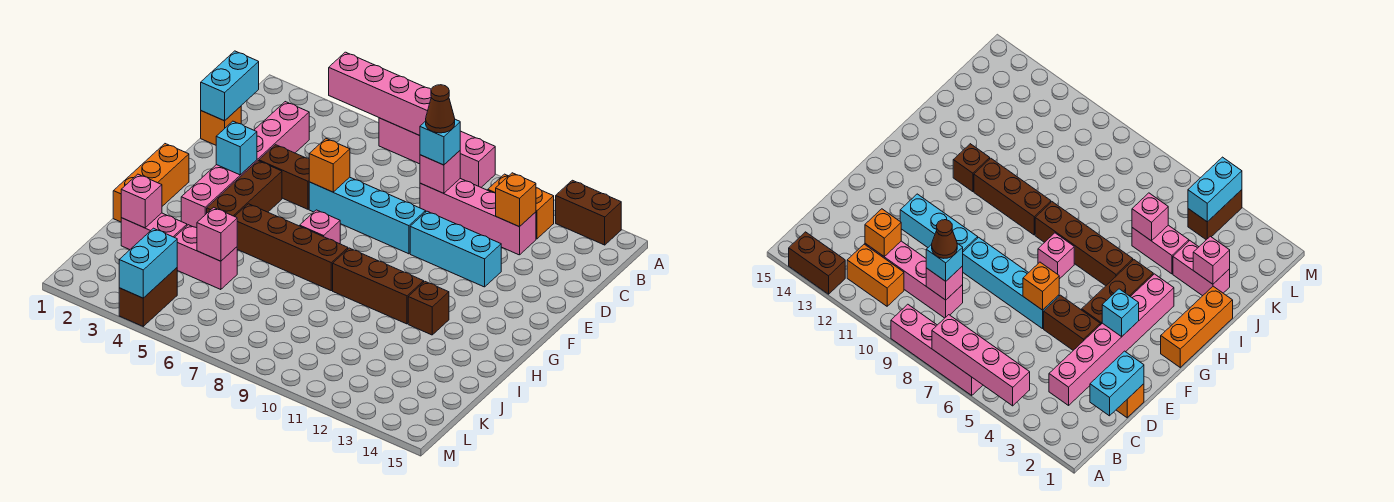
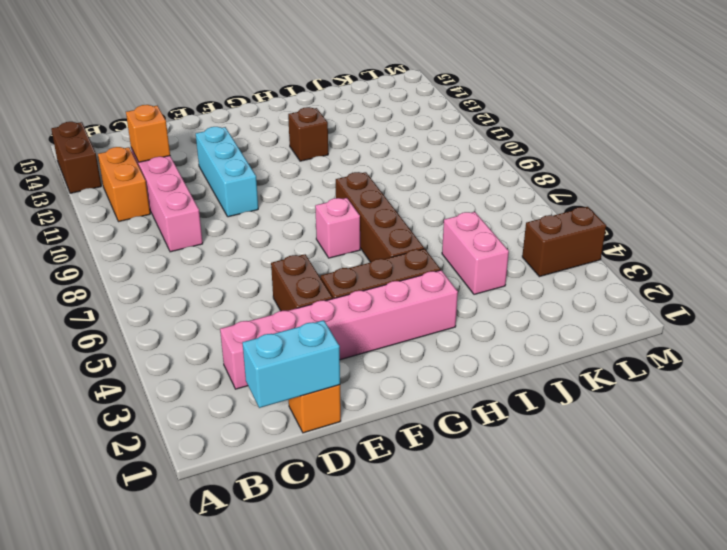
none -> pink 1x4 brick [379,118,495,187]
none -> cyan 1x4 brick [309,177,426,254]
none -> orange 1x3 brick [113,144,189,222]

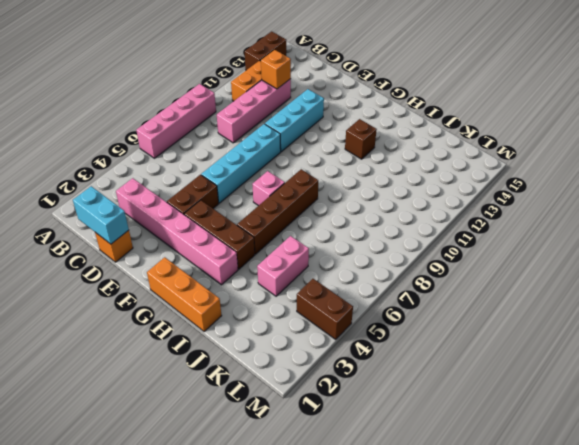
none -> brown 1x3 brick [333,248,424,324]
none -> pink 1x2 brick [121,213,187,250]
none -> pink 1x4 brick [329,52,431,136]

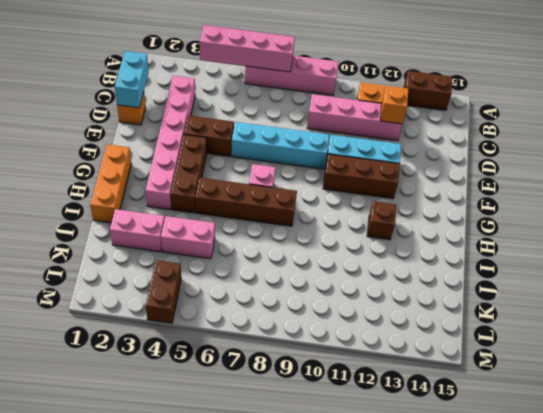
brown 1x3 brick [323,154,400,199] -> brown 1x3 brick moved to [333,248,424,324]
none -> pink 1x1 brick [420,151,460,193]
none -> orange 1x1 brick [309,139,350,192]
none -> cyan 1x1 brick [216,121,257,175]

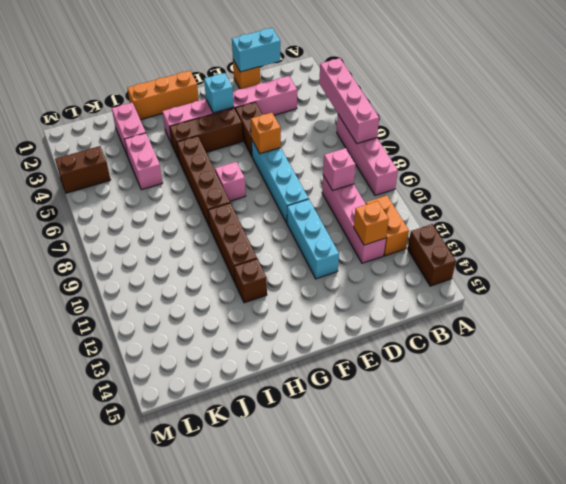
none -> pink 1x1 brick [121,174,162,228]
none -> pink 1x1 brick [197,207,237,261]
none -> cyan 1x2 brick [119,228,177,298]

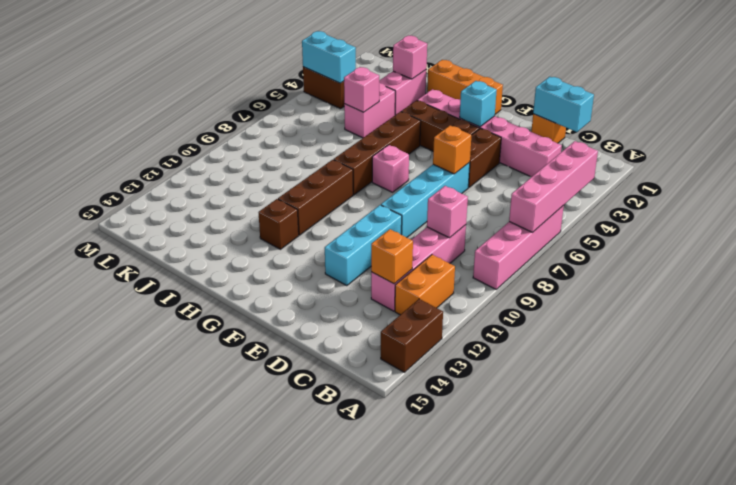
none -> cyan 1x1 brick [420,119,460,165]
none -> brown 1x1 cone [426,85,455,133]

